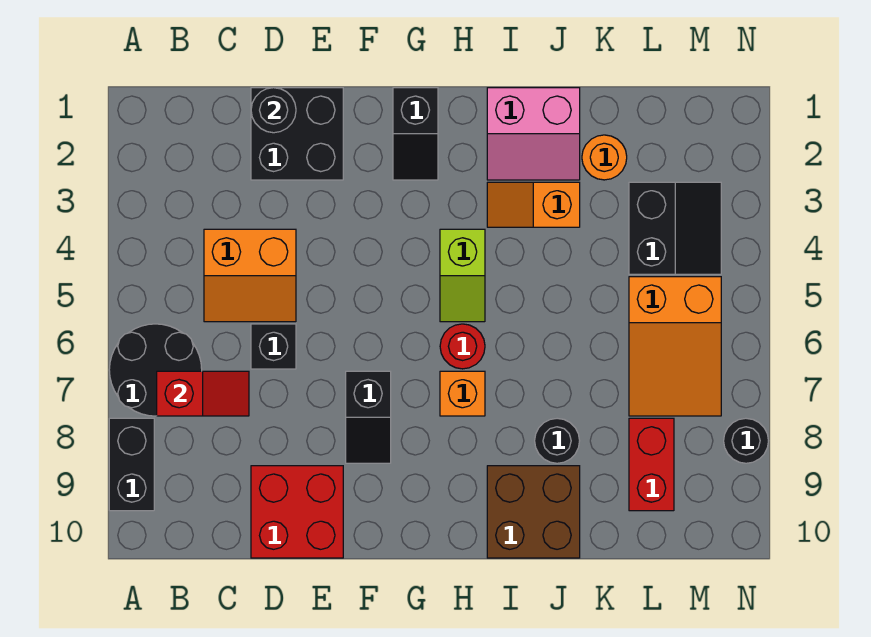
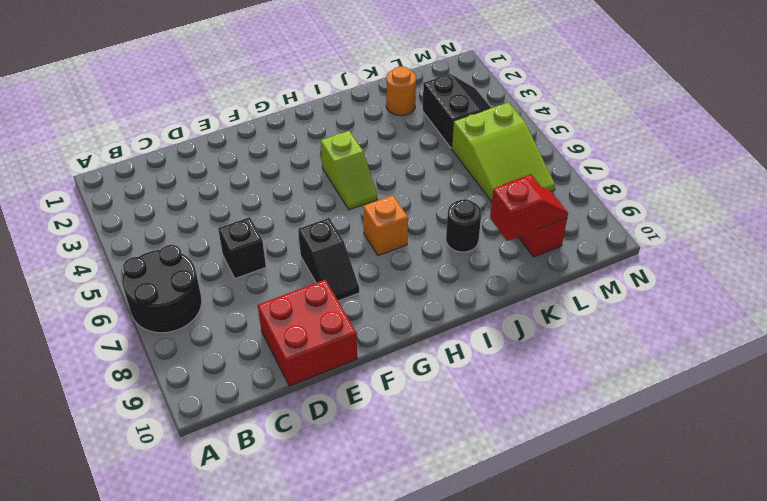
red 1x2 slope [490,178,568,241] -> red 1x2 slope moved to [157,371,249,416]
lime 2x3 slope [452,103,555,202] -> orange 2x3 slope [629,277,721,416]
none -> black 1x2 brick [109,418,154,511]
none -> orange 2x2 slope [204,229,296,322]
none -> black 2x2 brick [251,88,343,180]

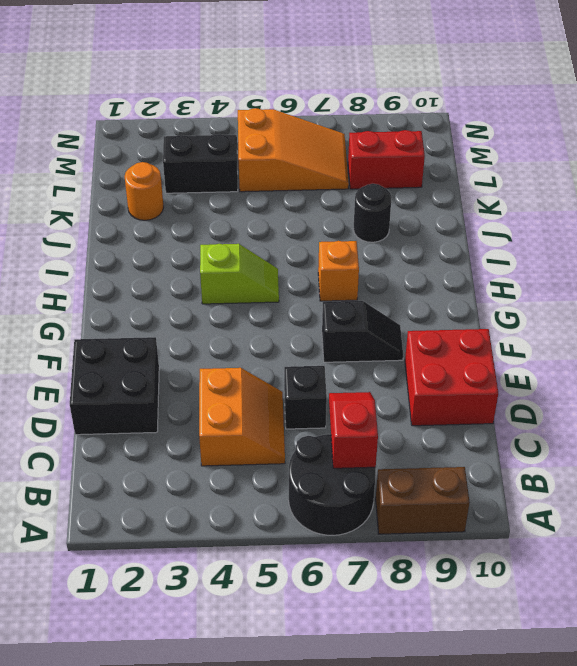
brown 1x2 brick [376,467,470,534] -> black 1x2 brick [109,418,154,511]
none -> black 1x2 slope [393,88,438,180]
none -> red 1x1 round brick [440,324,485,369]
none -> pink 2x2 slope [487,88,580,180]

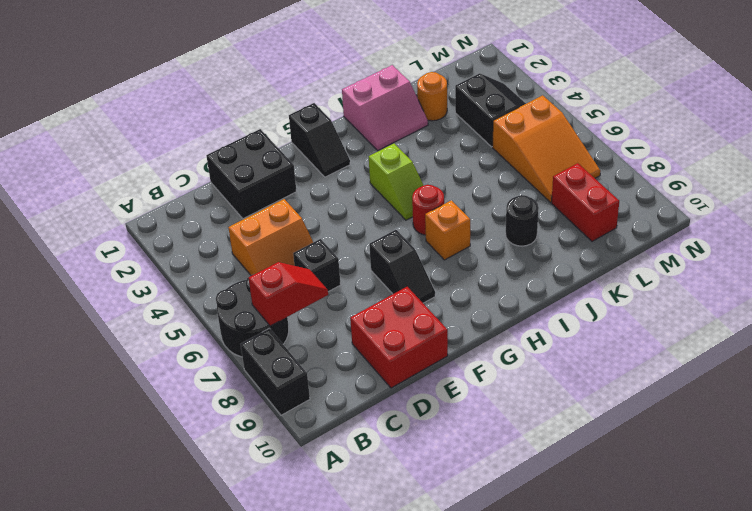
none -> orange 1x2 slope [487,182,580,227]
none -> brown 2x2 brick [487,466,580,558]
none -> black 1x1 round brick [724,418,768,463]

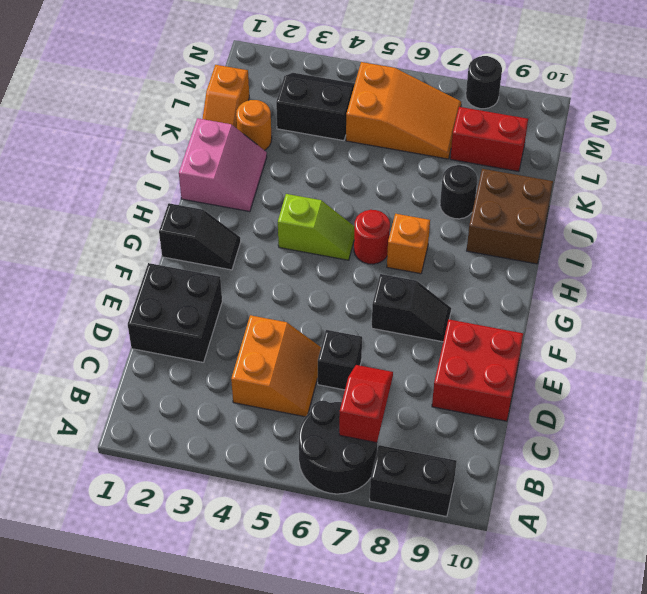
orange 1x2 slope [203,65,249,128] -> orange 1x2 slope moved to [487,182,580,227]
none -> black 1x1 round brick [251,88,296,133]

